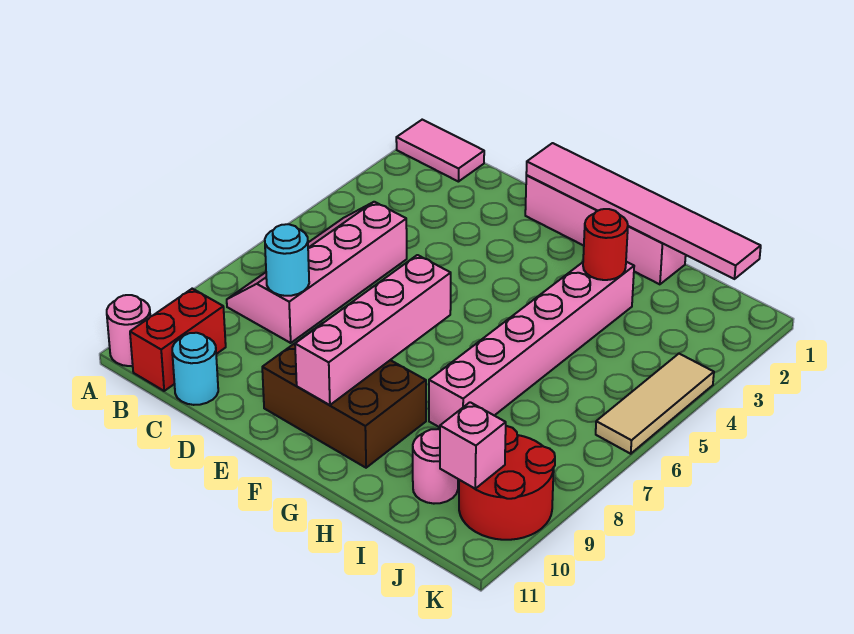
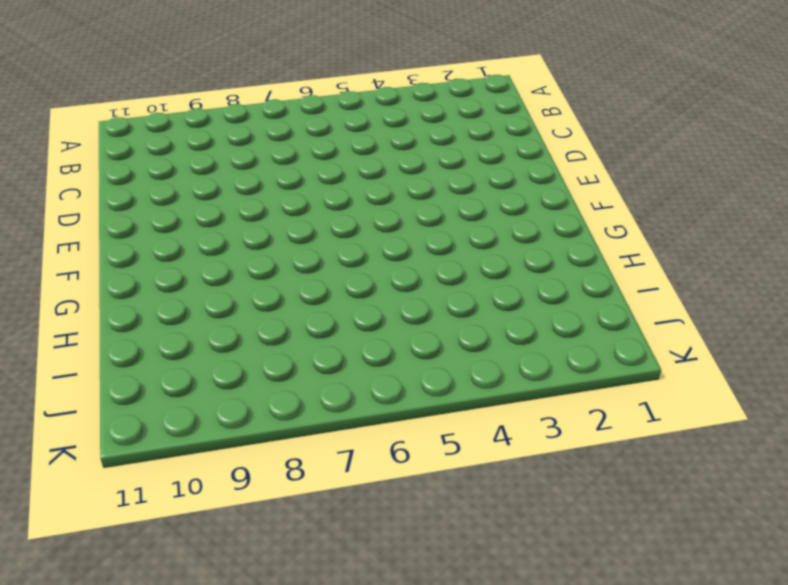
none -> pink 1x2 tile [396,120,484,182]
none -> pink 1x1 round brick [107,295,150,366]
none -> pink 2x4 slope [227,202,407,343]

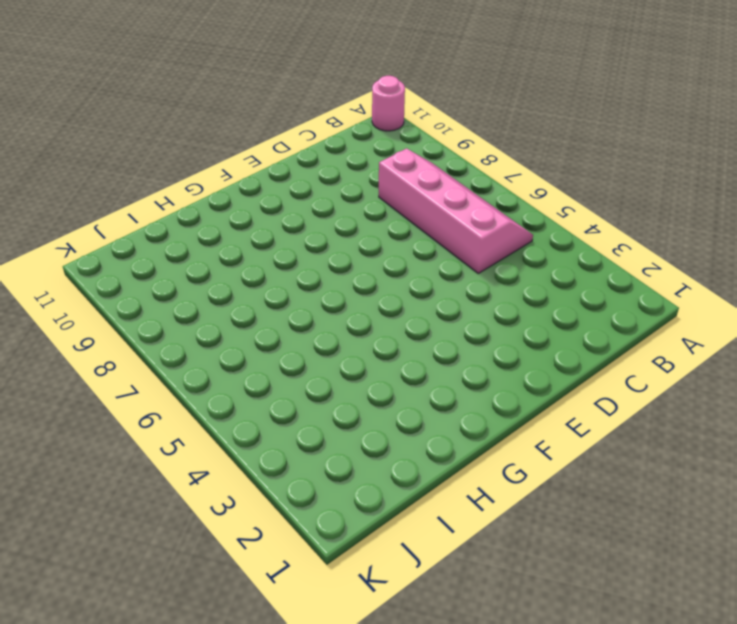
none -> pink 1x2 tile [396,120,484,182]
none -> red 1x2 brick [130,289,226,391]
none -> cyan 1x1 round brick [172,333,218,405]

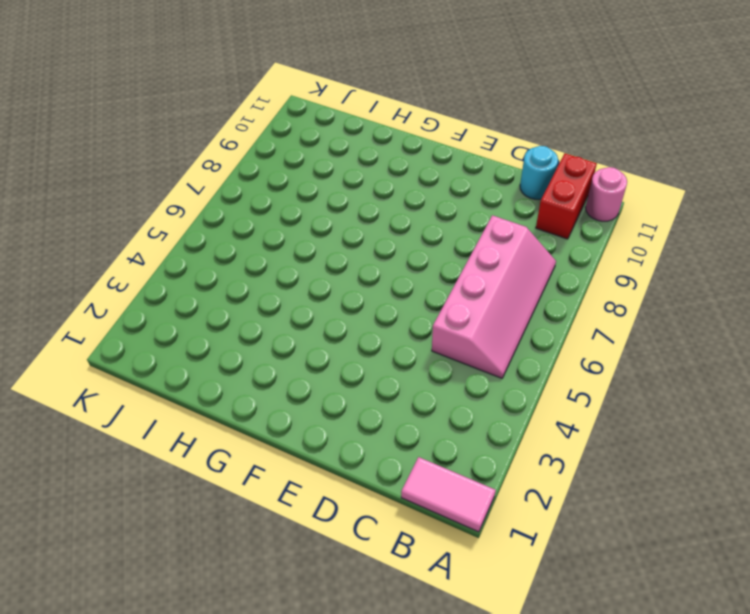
none -> pink 1x4 brick [525,175,686,284]
none -> brown 2x3 brick [262,323,426,468]
none -> pink 1x6 brick [429,262,634,427]

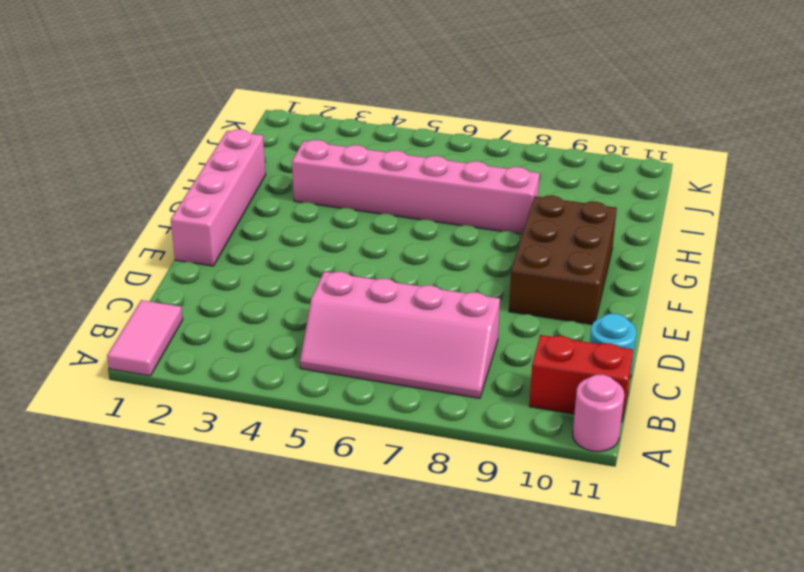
none -> pink 1x1 round brick [413,429,458,504]
none -> red 2x2 round brick [459,426,555,540]
none -> tan 1x3 tile [596,354,714,454]

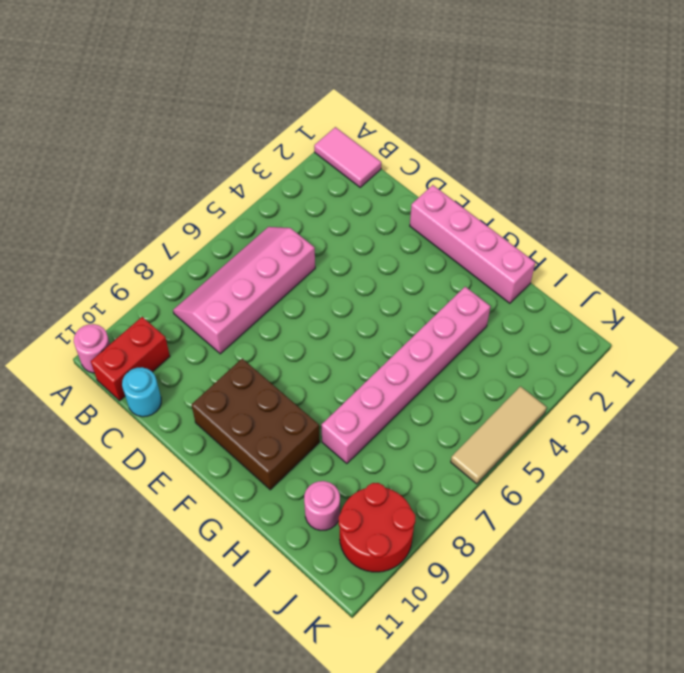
none -> cyan 1x1 round brick [265,224,309,296]
none -> pink 1x6 tile [526,143,761,279]
none -> pink 1x4 brick [295,255,451,405]

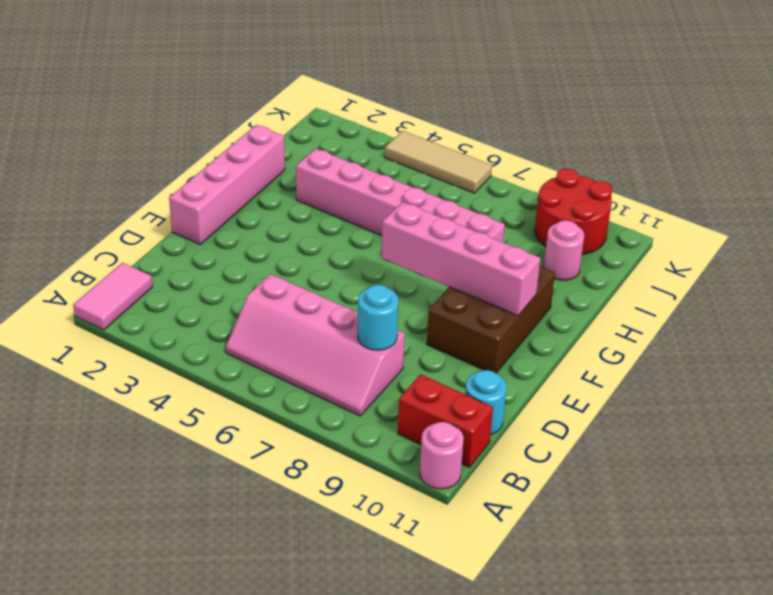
none -> pink 1x6 tile [526,143,761,279]
none -> red 1x1 round brick [583,209,628,280]
none -> pink 1x1 brick [440,402,506,489]

